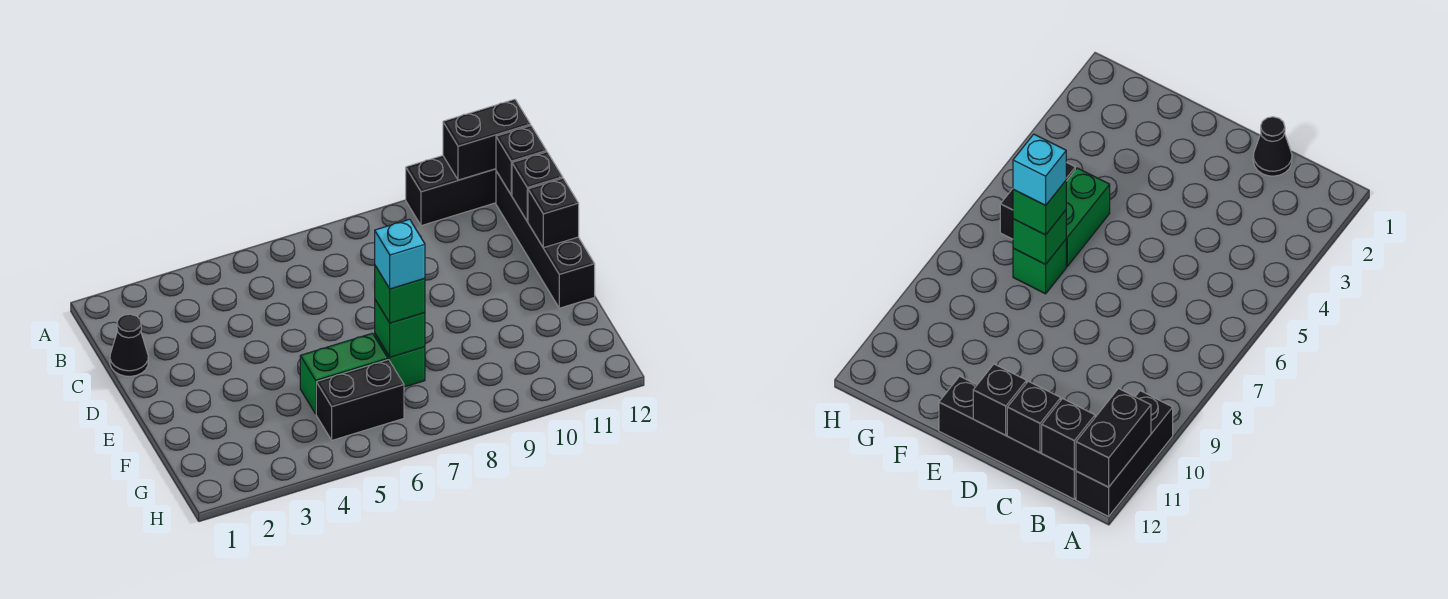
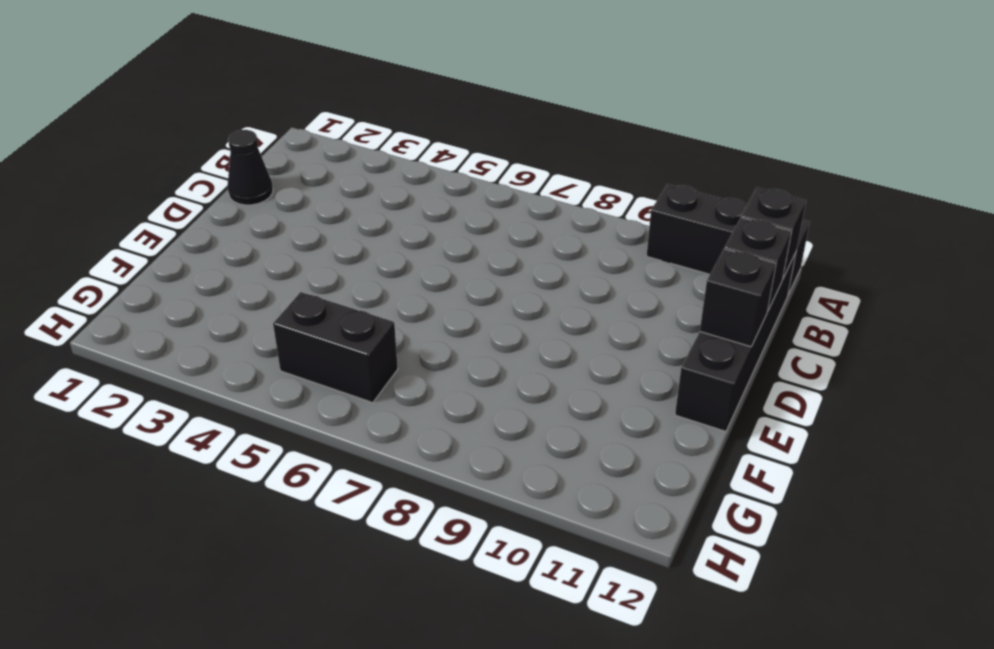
none -> green 1x2 brick [300,333,388,414]
none -> green 1x1 brick [375,334,425,387]
none -> black 1x2 brick [443,99,531,180]

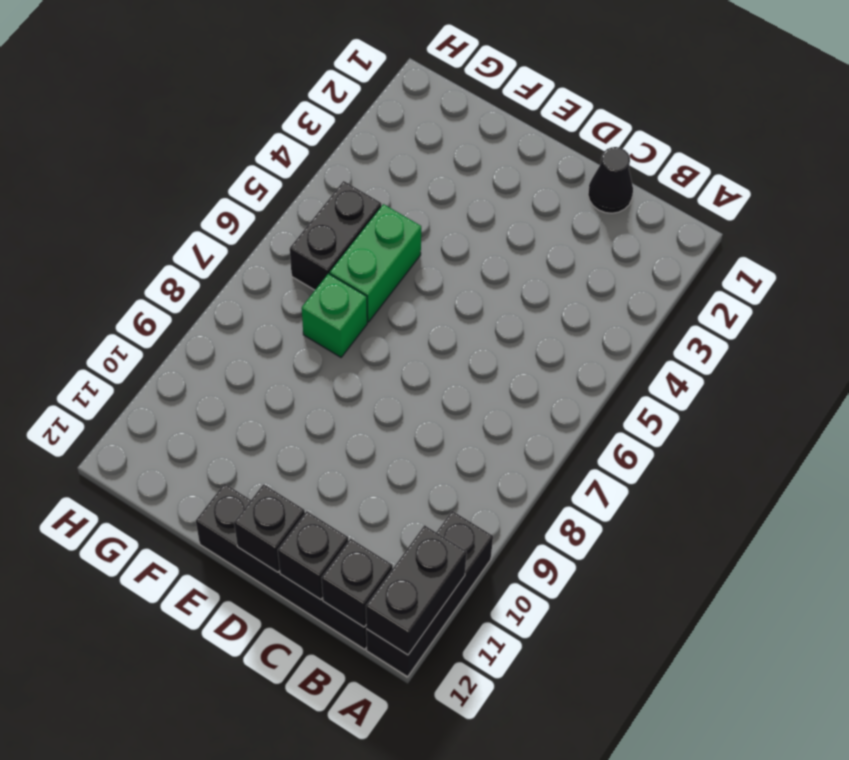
none -> green 1x1 brick [375,300,425,357]
none -> green 1x1 brick [375,266,425,323]
none -> cyan 1x1 brick [375,219,425,289]

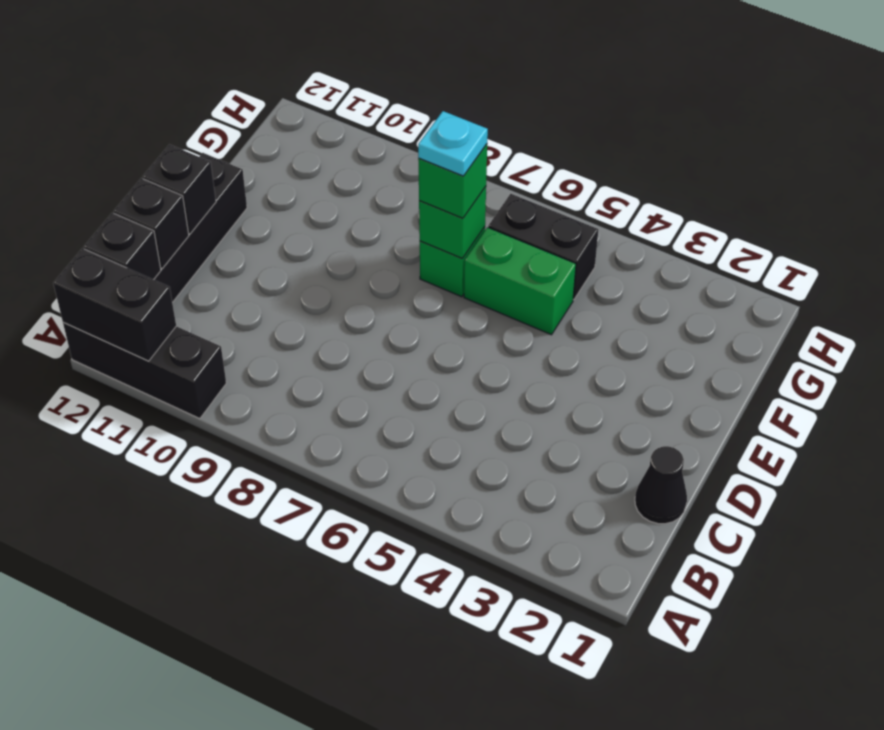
cyan 1x1 plate [418,111,488,176] -> cyan 1x1 brick [375,219,425,289]

